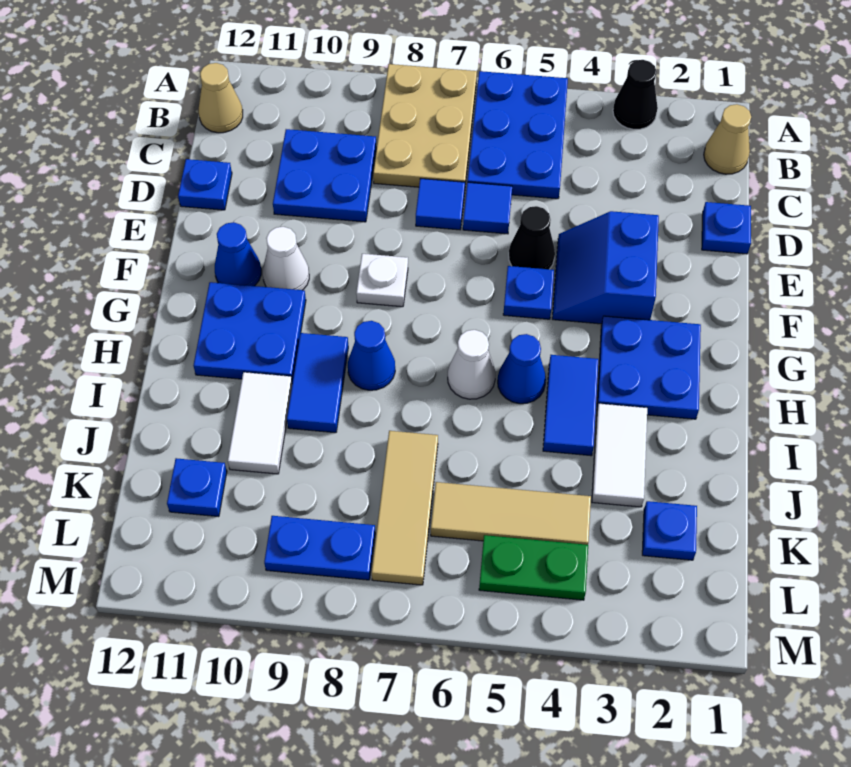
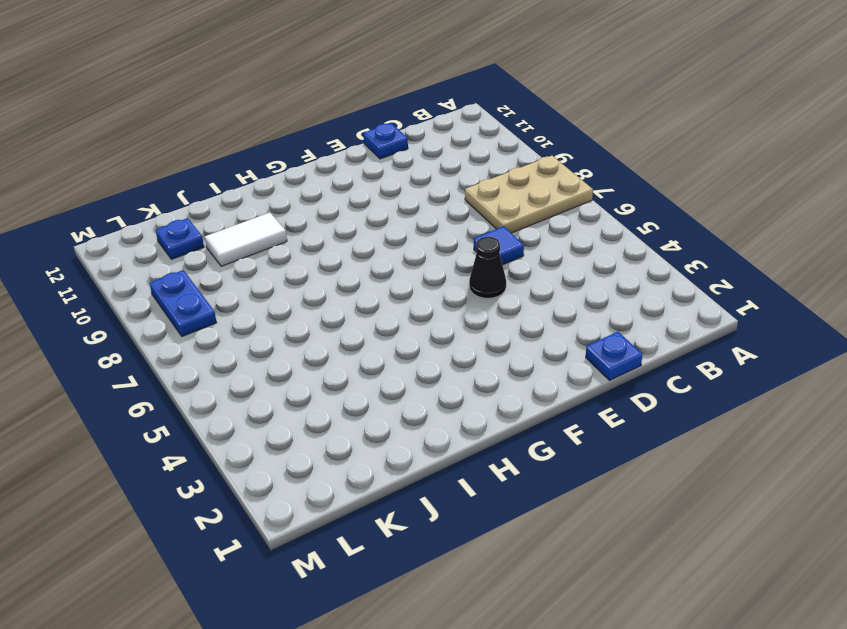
none -> black 1x1 cone [613,60,658,129]
none -> blue 2x3 plate [467,71,568,199]
none -> tan 1x1 cone [704,104,751,174]
none -> tan 1x1 cone [199,63,243,133]

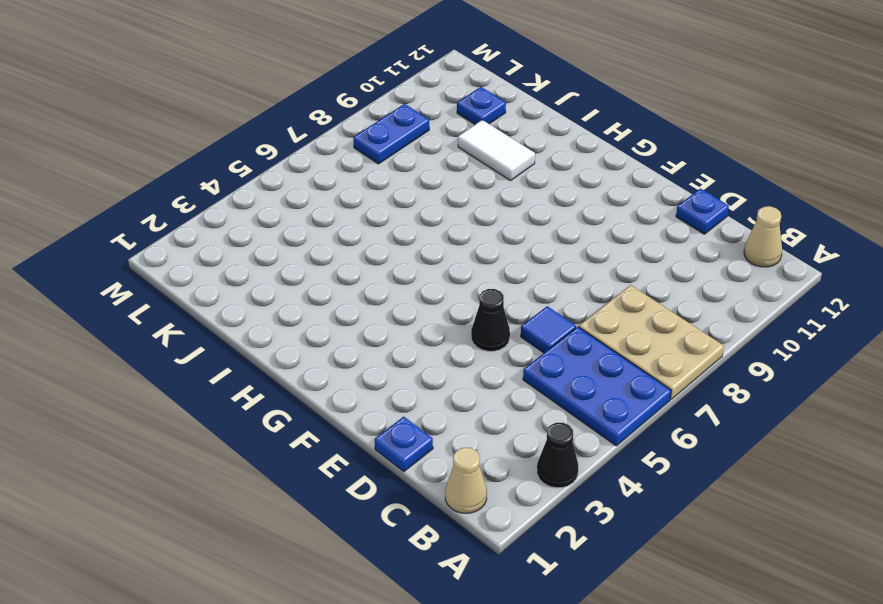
none -> blue 2x2 plate [273,129,376,222]
none -> blue 1x1 tile [416,178,465,230]
none -> blue 2x2 slope [552,211,659,324]
none -> blue 1x1 plate [503,266,554,319]

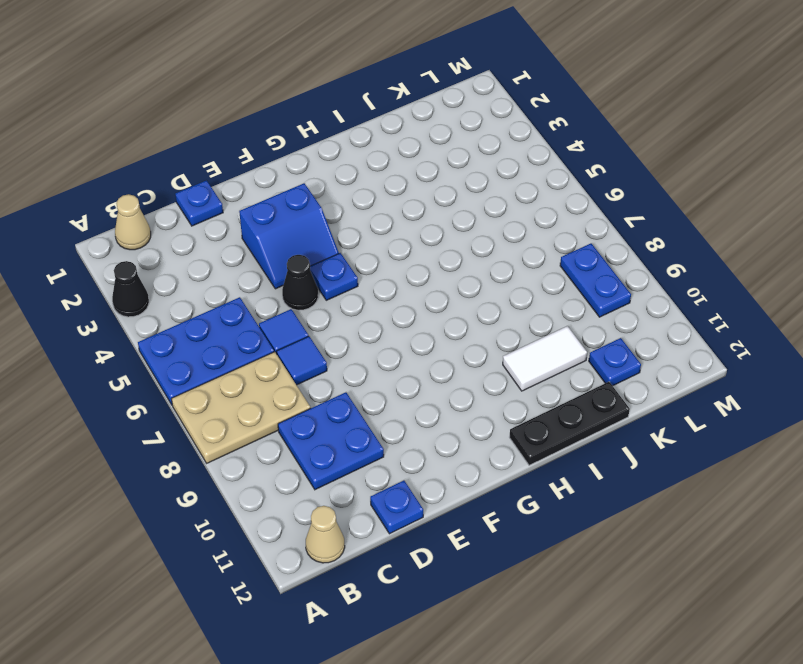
black 1x3 plate [509,382,630,465] -> none
none -> white 1x1 plate [356,254,408,307]
none -> white 1x1 cone [263,227,309,290]
none -> blue 1x1 cone [215,222,261,286]
none -> blue 2x2 plate [597,316,701,419]

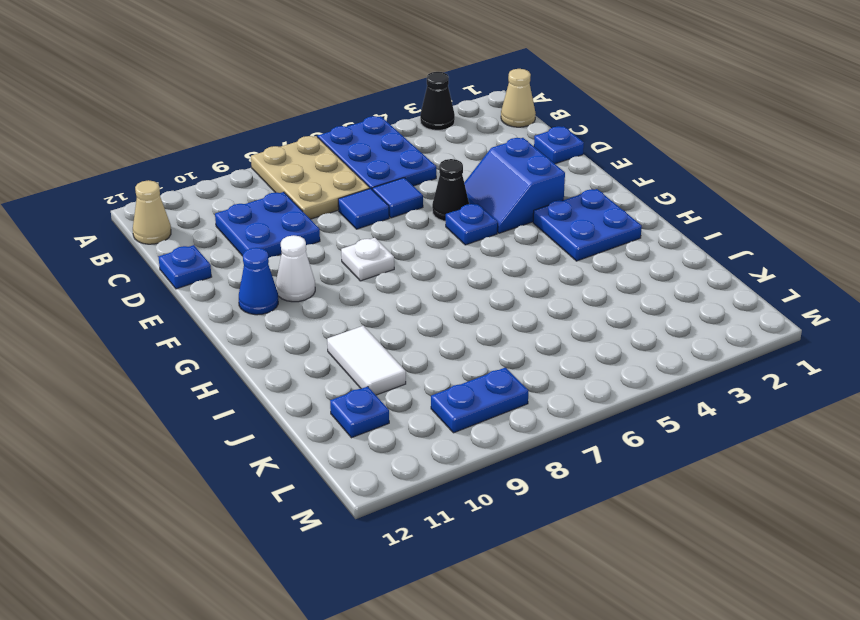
none -> blue 2x2 plate [193,282,306,383]
none -> blue 1x2 tile [543,355,598,456]
none -> blue 1x1 cone [498,334,546,404]
none -> white 1x1 cone [448,330,496,399]

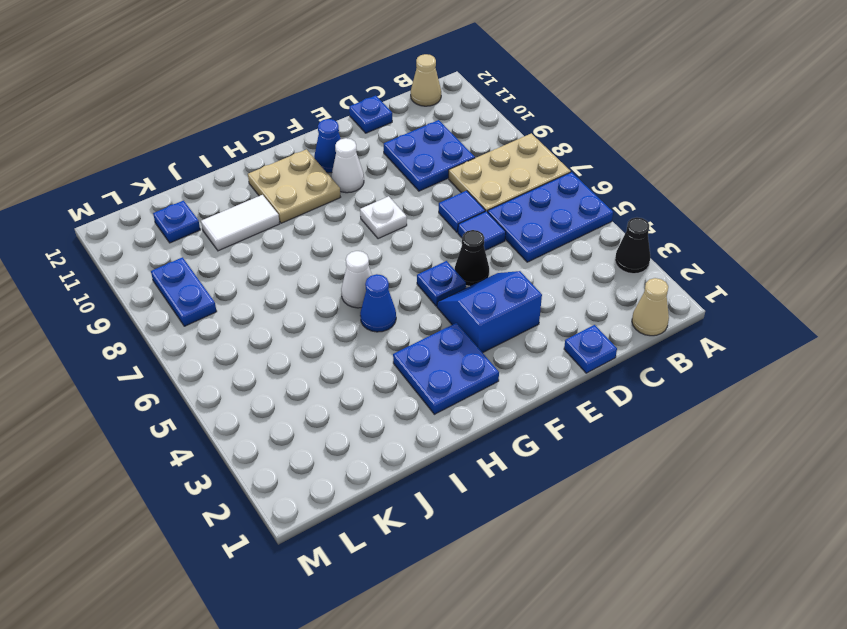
tan 2x2 plate [248,149,340,223] -> blue 2x2 plate [193,282,306,383]
none -> blue 1x2 tile [543,355,598,456]
none -> blue 1x1 cone [348,321,395,390]
none -> blue 1x2 tile [287,333,348,433]
none -> white 1x2 tile [592,404,647,507]

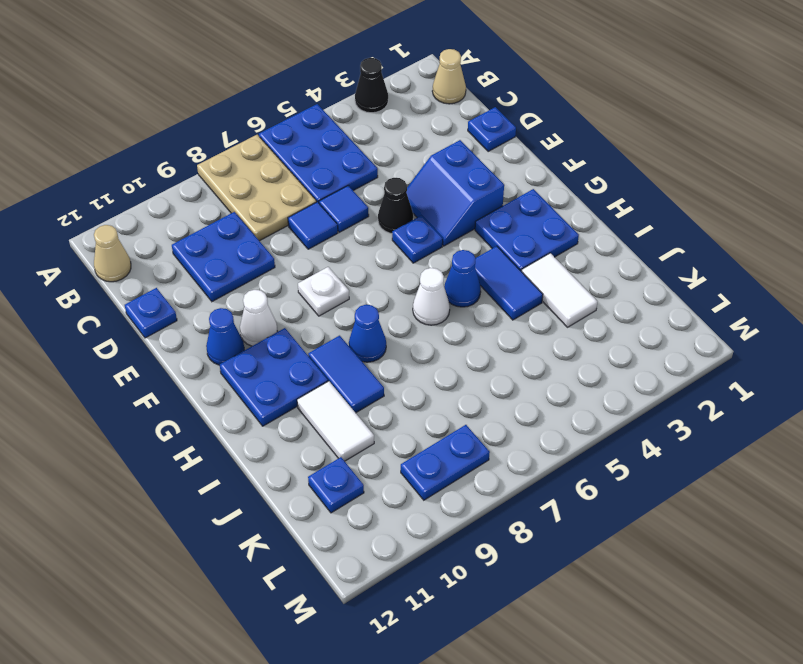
none -> tan 1x3 tile [372,431,438,585]
none -> blue 1x1 plate [642,501,697,560]
none -> tan 1x3 tile [431,482,591,545]
none -> green 1x2 plate [479,535,588,600]

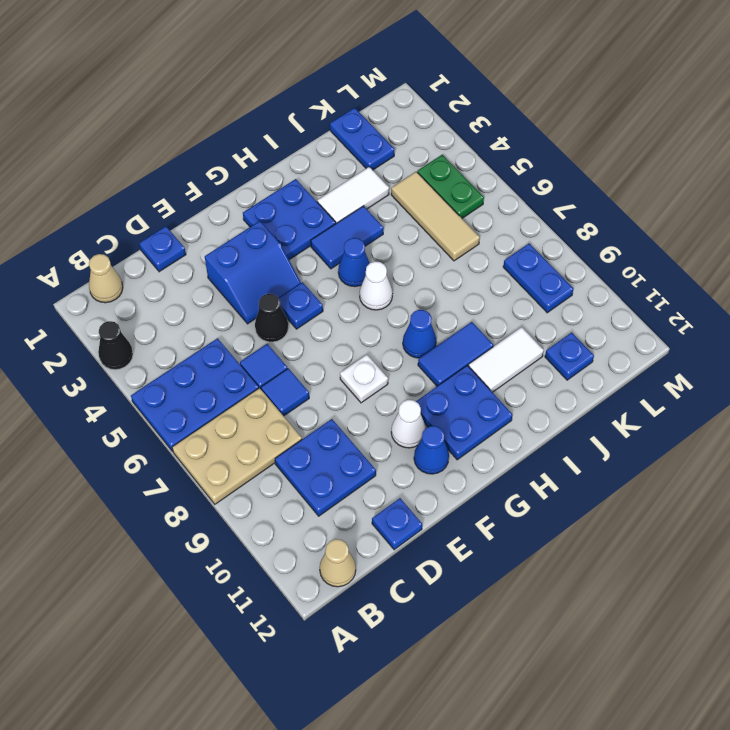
blue 1x2 plate [330,108,394,170] -> blue 1x1 plate [642,501,697,560]
none -> tan 1x3 tile [372,431,438,585]

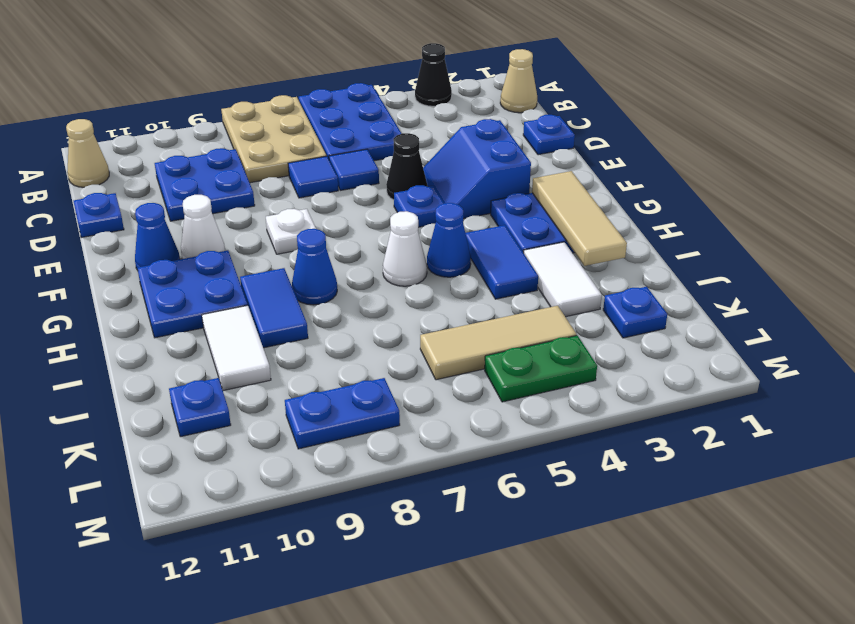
tan 1x3 tile [532,171,627,266] -> tan 1x3 tile moved to [372,431,438,585]

